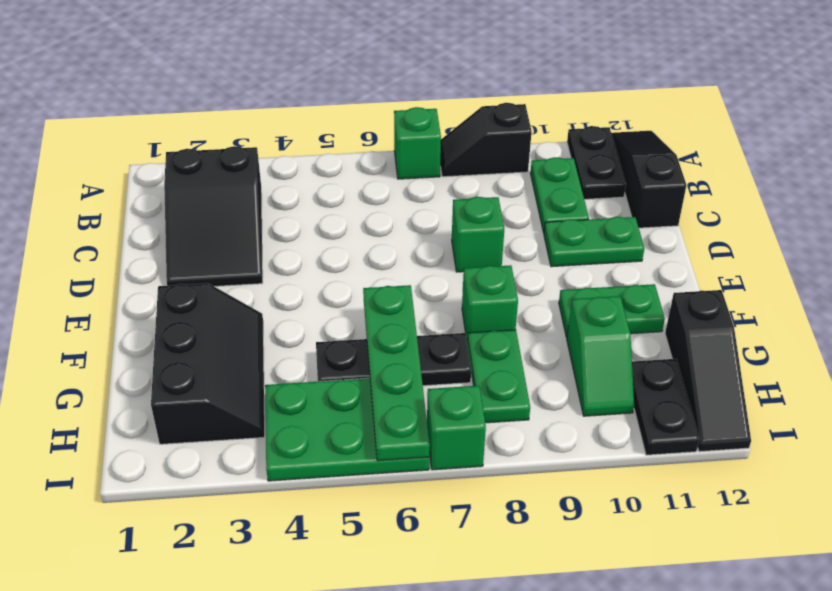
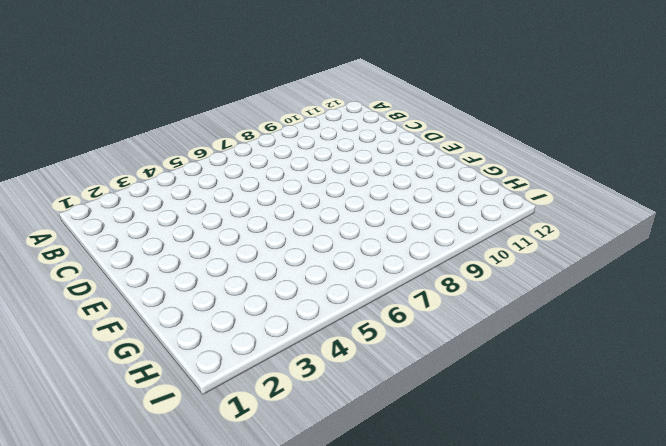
none -> green 1x1 brick [394,107,441,179]
none -> black 1x2 slope [440,103,532,177]
none -> black 1x2 plate [567,126,626,199]

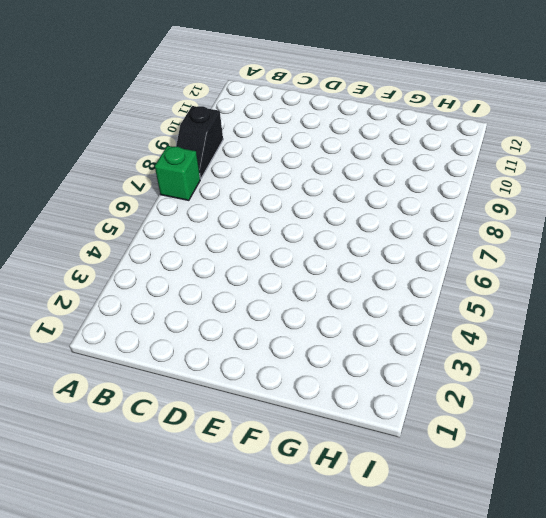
none -> black 1x2 plate [567,126,626,199]
none -> black 1x3 slope [611,131,687,228]
none -> black 2x3 slope [164,146,263,286]

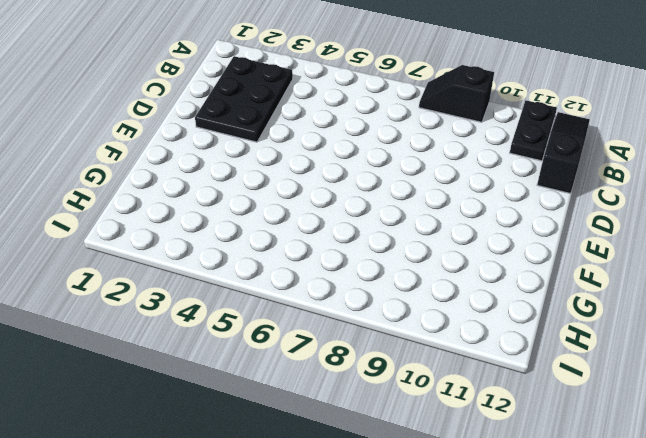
black 2x3 plate [195,56,293,142] -> black 2x3 slope [164,146,263,286]
none -> green 1x1 brick [394,107,441,179]
none -> green 1x2 plate [530,157,589,233]
none -> green 1x1 brick [452,197,504,272]

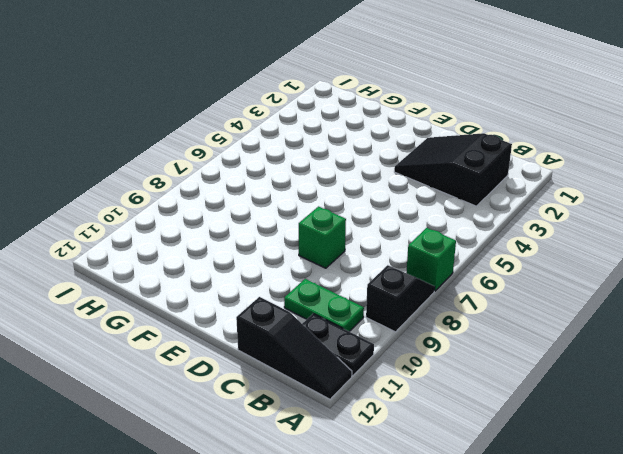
none -> green 1x2 plate [544,217,644,267]
none -> black 2x3 slope [151,283,265,444]
none -> green 1x1 brick [462,265,518,344]

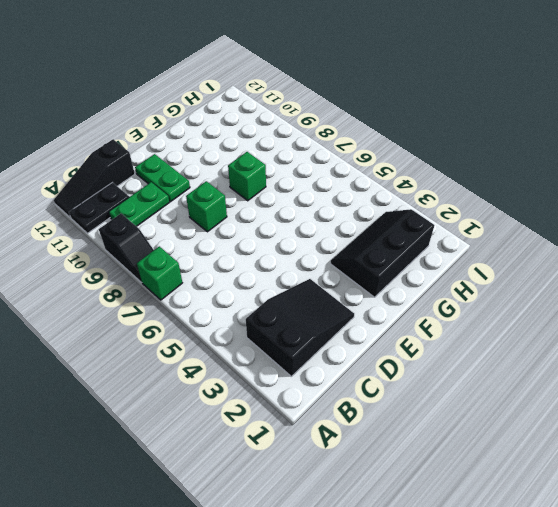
none -> green 1x2 plate [559,284,665,337]
none -> black 1x3 plate [316,333,471,386]
none -> green 1x2 plate [468,330,530,423]

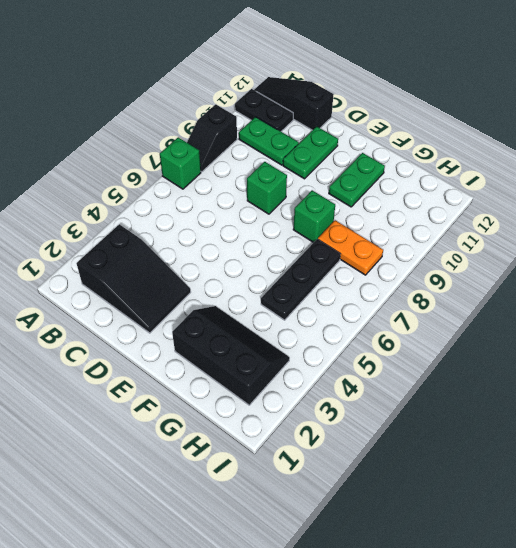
orange 1x2 plate [318,220,383,275] -> green 1x2 plate [468,330,530,423]
none -> green 1x2 slope [567,296,634,416]
none -> black 1x3 slope [665,290,751,452]
none -> green 2x3 plate [265,378,429,481]

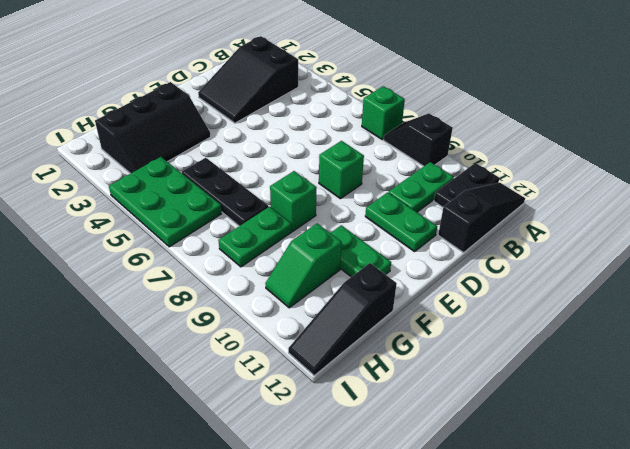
none -> black 1x2 plate [632,359,700,455]
none -> green 1x1 brick [427,386,486,470]
none -> green 1x4 plate [363,285,430,461]

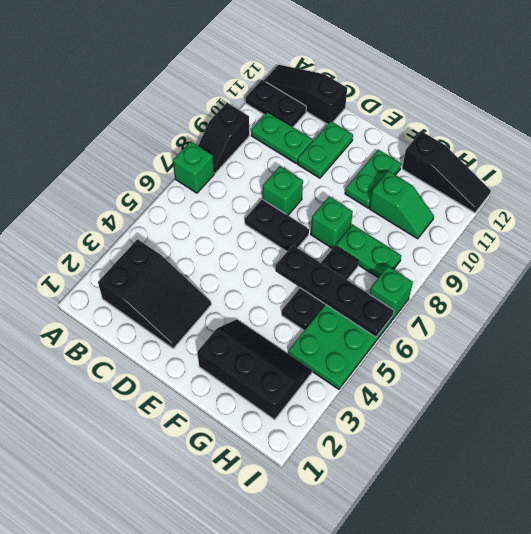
black 1x2 plate [245,199,309,251] -> black 1x2 plate moved to [632,359,700,455]
black 1x4 plate [275,245,394,337] -> green 1x4 plate [363,285,430,461]

